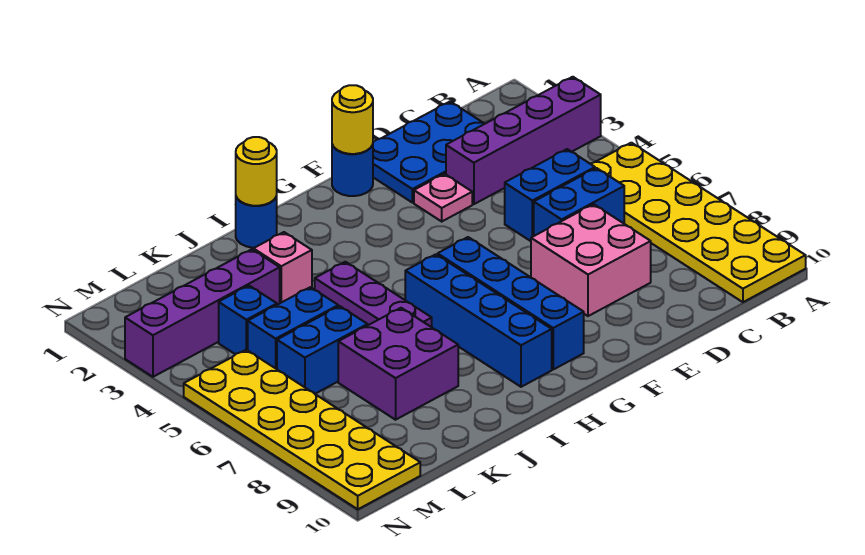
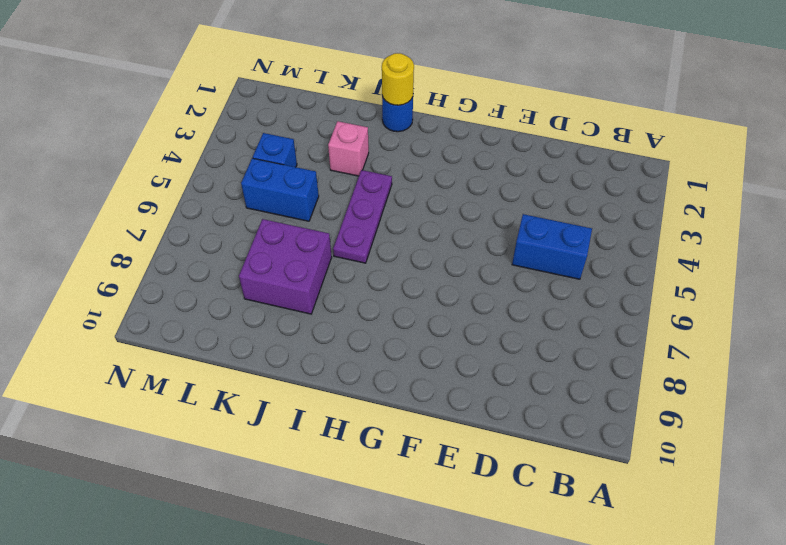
none -> purple 1x4 brick [446,77,601,204]
none -> yellow 2x6 plate [590,143,806,302]
none -> blue 2x3 plate [373,102,484,203]

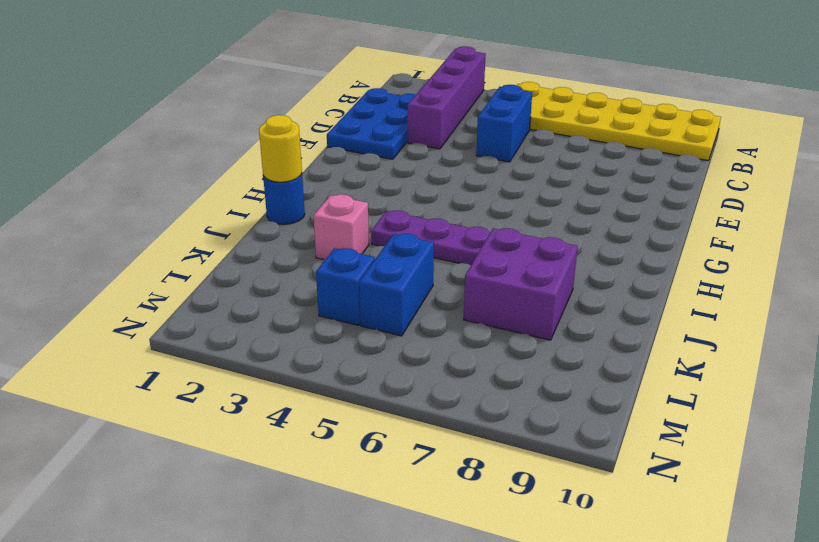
none -> blue 1x2 brick [534,168,624,236]
none -> pink 2x2 brick [531,204,651,316]
none -> pink 1x1 plate [414,174,472,221]

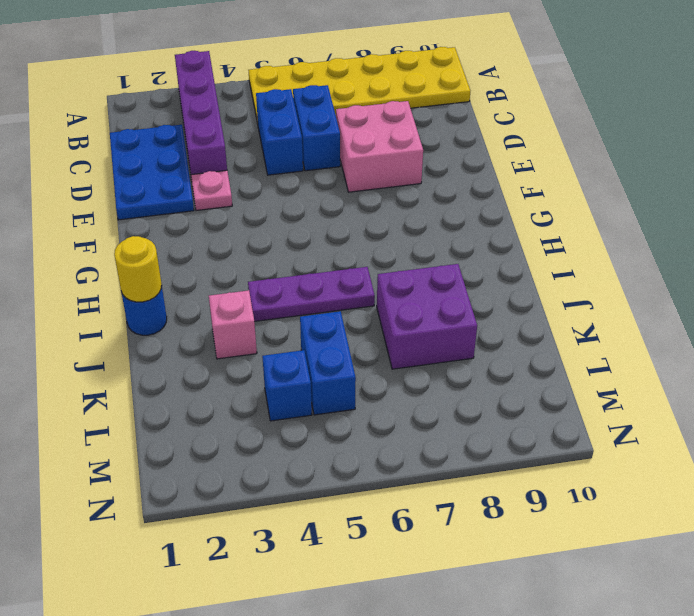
none -> blue 1x1 round brick [332,145,373,196]
none -> blue 1x4 brick [438,237,584,369]
none -> blue 1x4 brick [405,254,552,387]

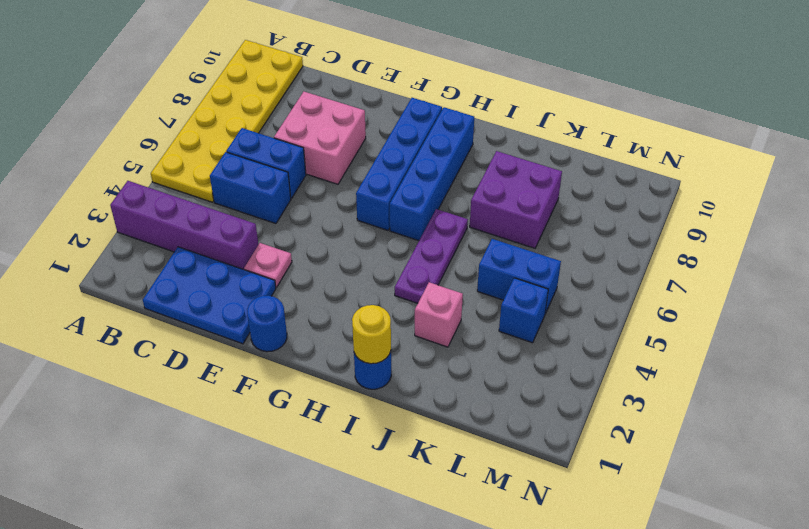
none -> purple 1x4 brick [125,249,280,377]
none -> blue 1x2 brick [277,306,368,394]
none -> yellow 2x6 plate [184,350,420,509]

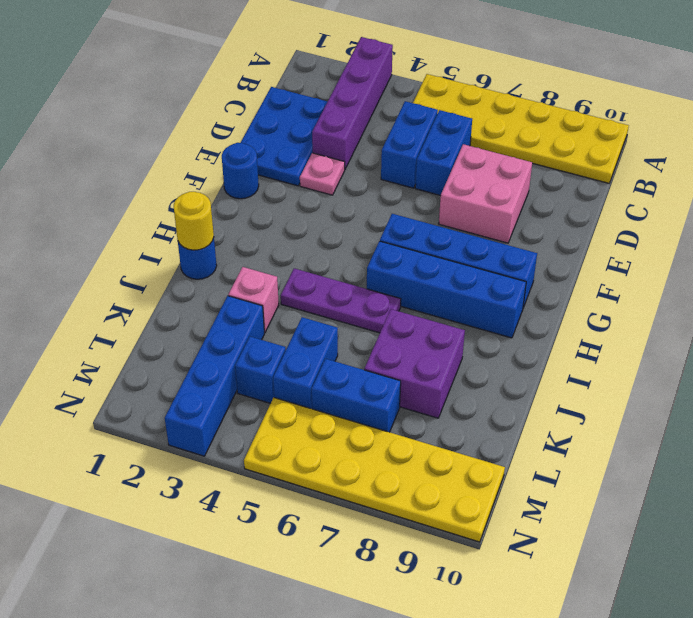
blue 1x4 brick [165,296,264,456] -> purple 1x4 brick [125,249,280,377]
blue 1x2 brick [312,359,401,432] -> blue 1x2 brick turned to [277,306,368,394]
none -> yellow 1x1 round brick [332,85,373,154]

